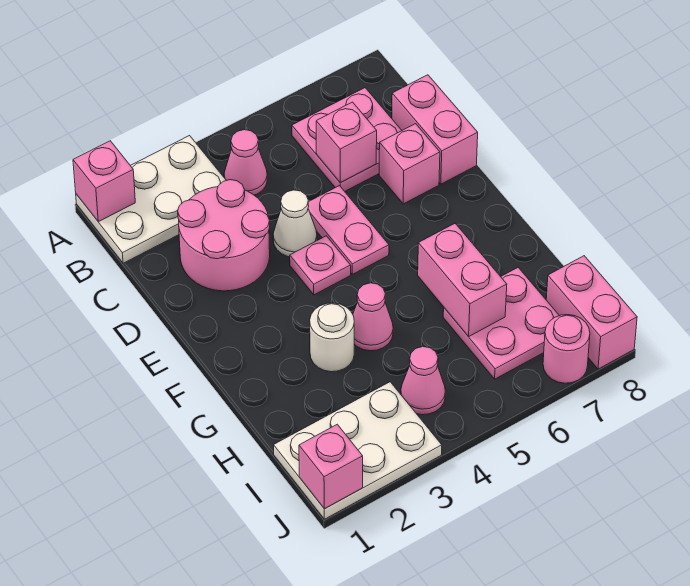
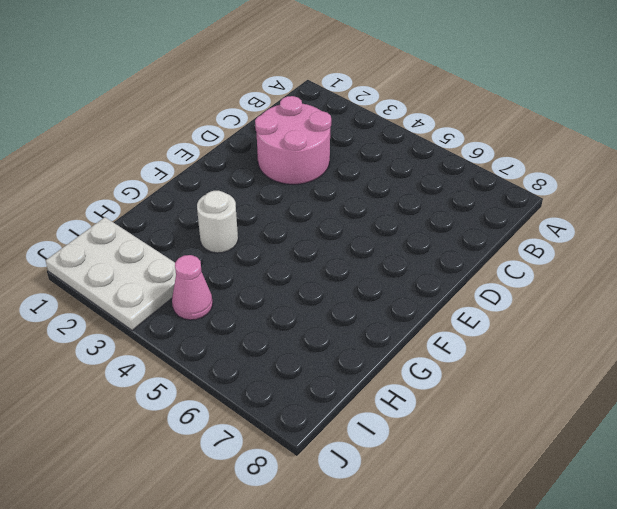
none -> white 2x3 plate [76,136,226,263]
none -> pink 1x1 cone [224,130,267,195]
none -> pink 2x2 plate [292,88,402,191]

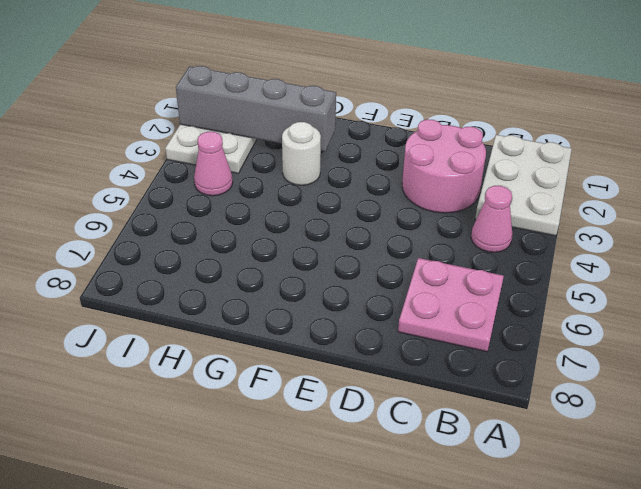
grey 1x4 brick [176,66,336,152] -> none
none -> pink 1x2 brick [392,75,478,184]
none -> white 1x1 cone [273,190,317,257]
none -> pink 1x2 plate [308,186,389,274]

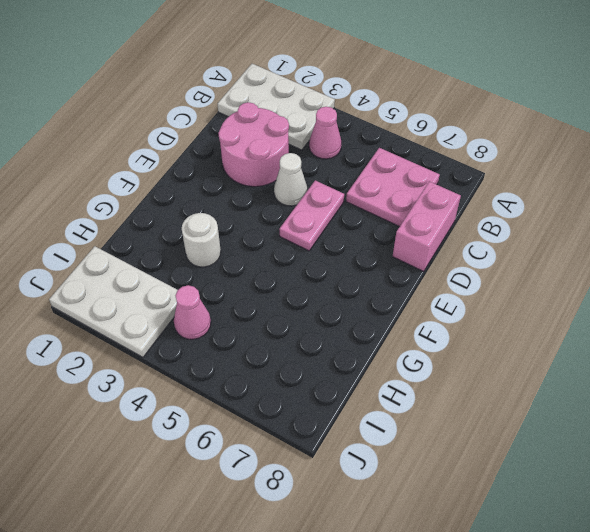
none -> pink 1x1 brick [379,124,440,204]
none -> pink 1x1 plate [290,236,351,295]
none -> pink 1x1 cone [353,283,393,351]

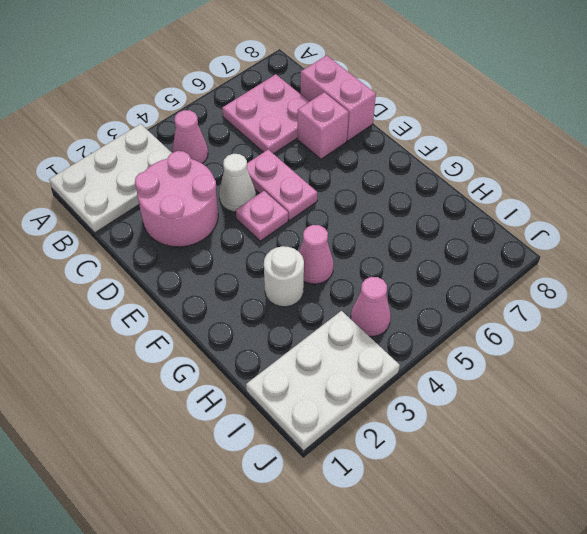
none -> pink 2x2 plate [443,268,559,379]
none -> pink 1x2 brick [546,256,637,369]
none -> pink 1x1 round brick [543,315,590,383]

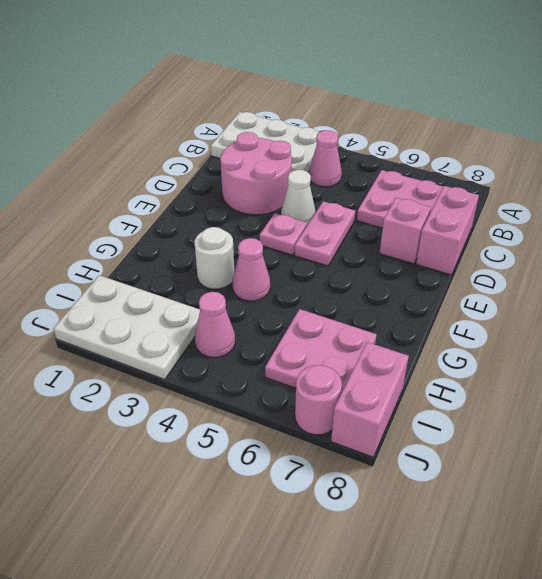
none -> pink 1x1 brick [73,141,135,222]
none -> pink 1x1 brick [316,102,377,183]
none -> pink 1x2 brick [418,223,507,337]

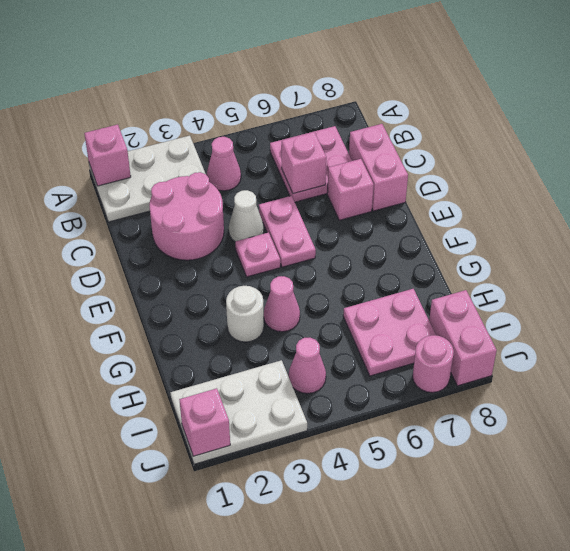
none -> pink 1x2 brick [418,223,507,337]

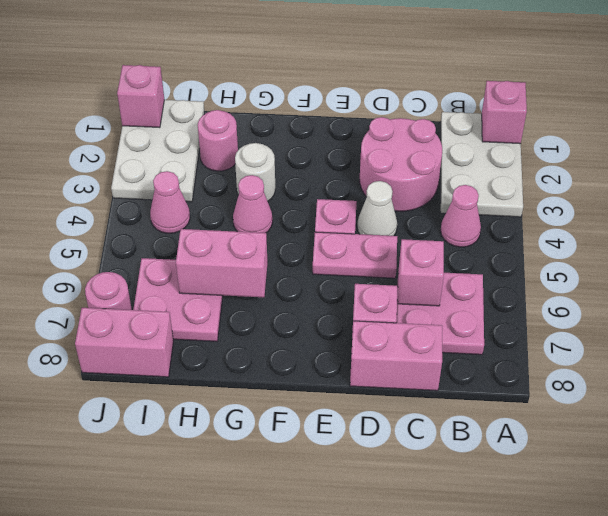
pink 1x1 round brick [198,110,238,171] -> none

